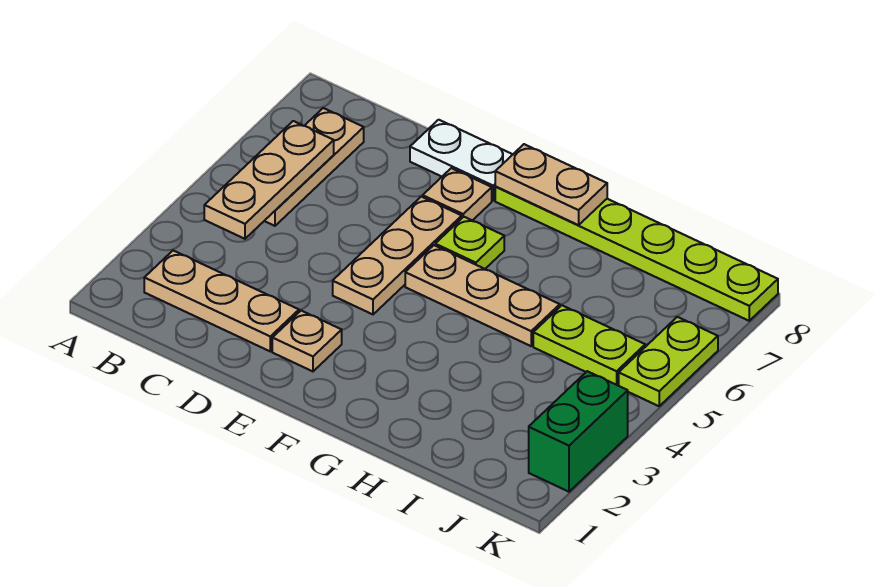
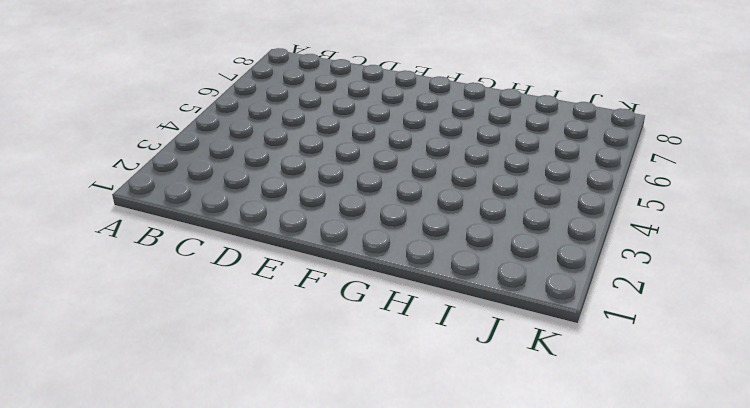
none -> tan 1x3 plate [144,251,299,351]
none -> tan 1x3 plate [265,108,364,226]
none -> white 1x2 plate [410,120,513,200]

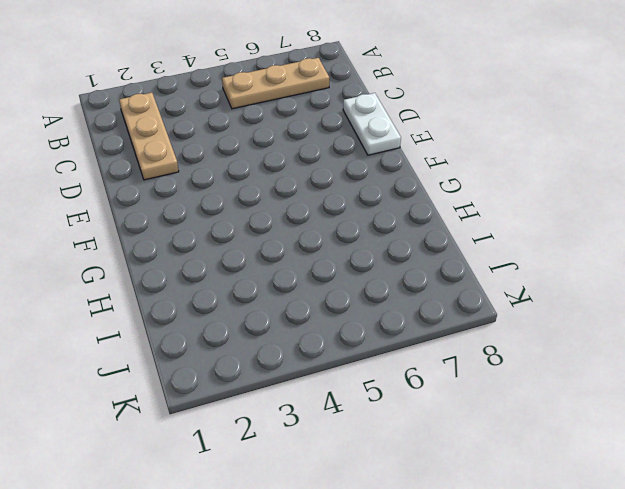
none -> tan 1x1 plate [272,311,342,371]
none -> tan 1x3 plate [333,197,462,314]
none -> tan 1x1 plate [423,168,492,221]

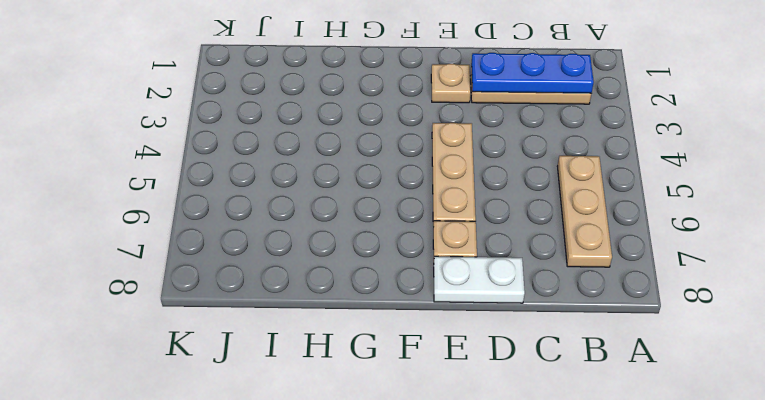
blue 1x3 plate [471,53,594,93] -> none
none -> tan 1x3 plate [405,245,560,346]
none -> lime 1x1 plate [435,217,504,269]
none -> lime 1x6 plate [495,187,778,321]

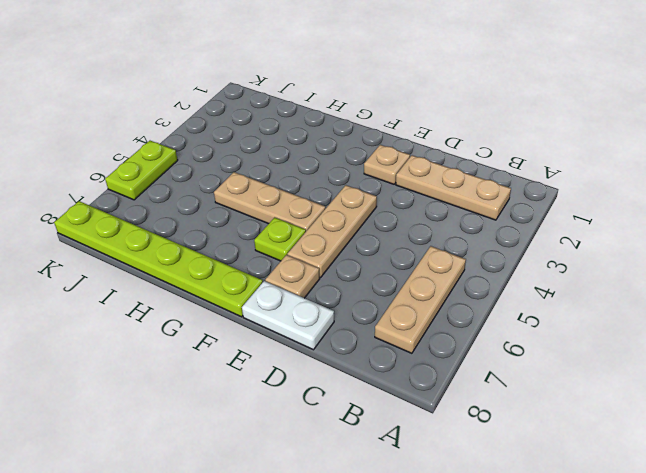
none -> lime 1x2 plate [533,305,645,385]
none -> green 1x2 brick [529,371,628,492]
none -> tan 1x3 plate [204,121,334,239]

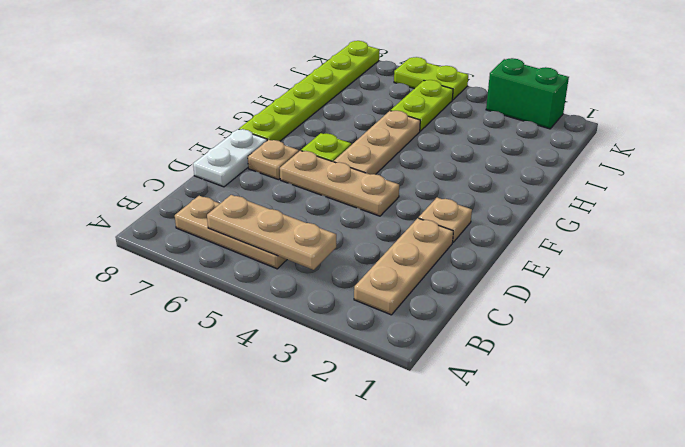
none -> tan 1x2 plate [495,144,607,225]

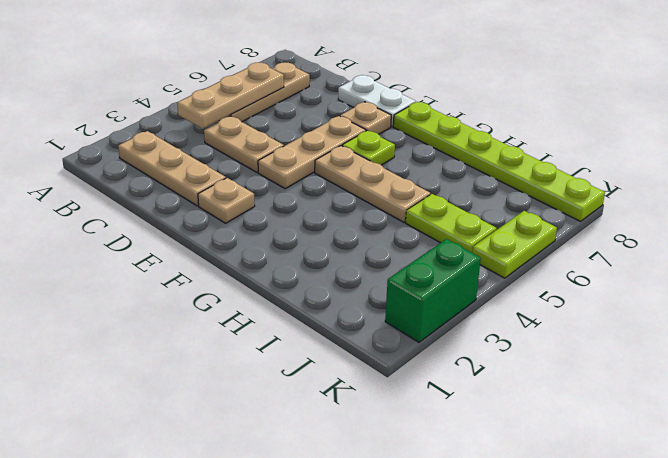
tan 1x2 plate [204,116,284,172] -> tan 1x2 plate moved to [495,144,607,225]

